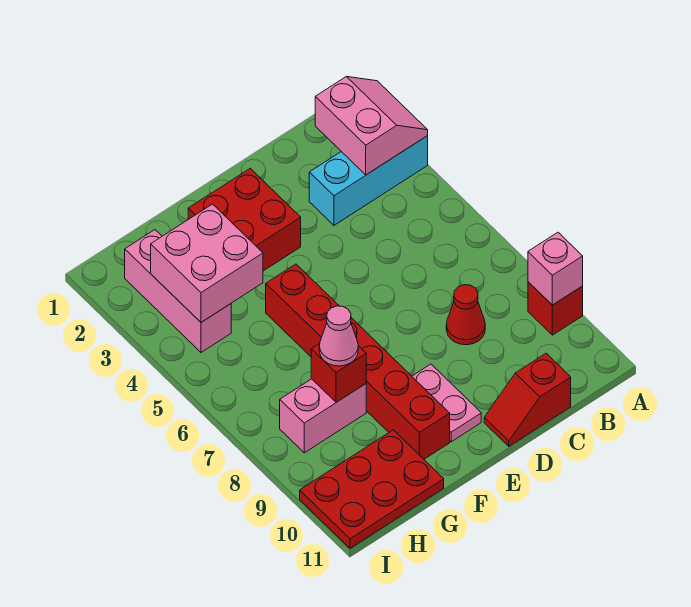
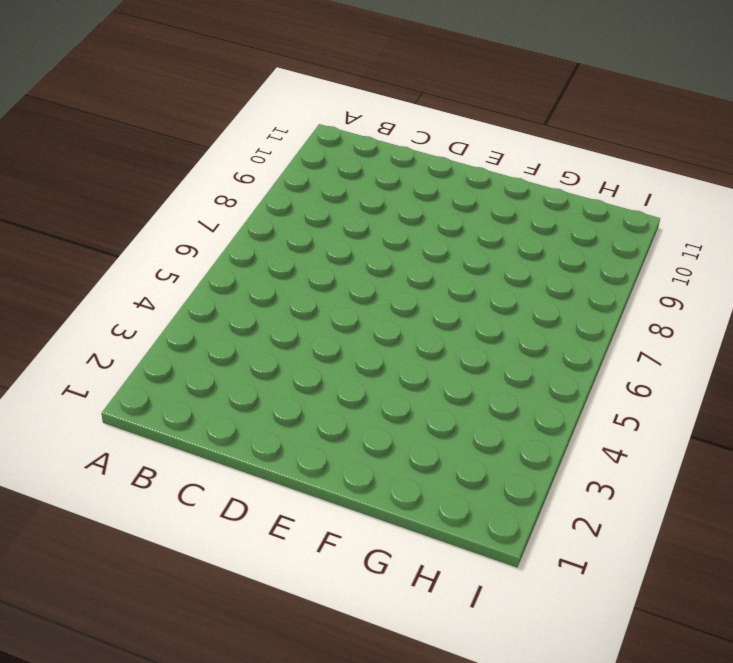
none -> cyan 1x3 brick [309,136,428,225]
none -> red 1x1 brick [528,282,583,335]
none -> red 1x1 cone [446,285,485,345]

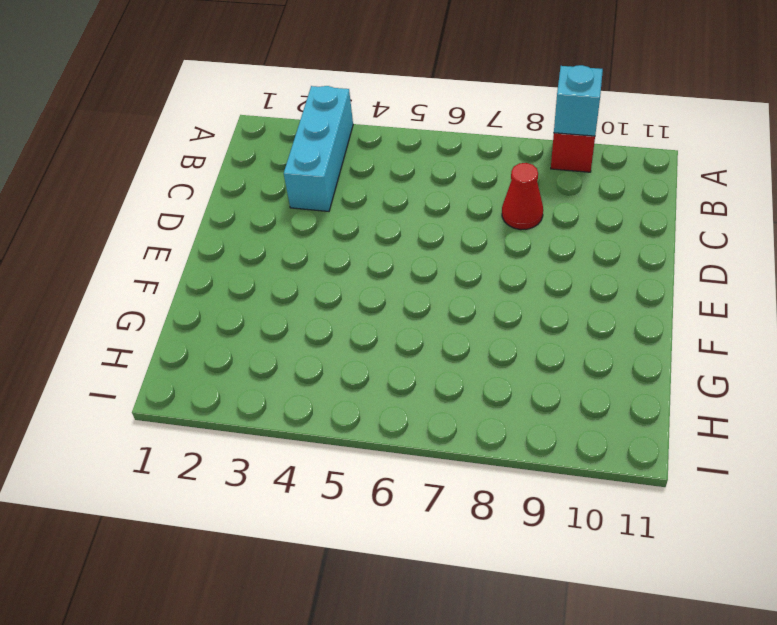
cyan 1x1 brick [554,65,603,136] -> pink 1x1 brick [528,232,583,305]
none -> red 1x2 slope [484,353,571,446]
none -> red 2x2 brick [188,168,301,271]
none -> pink 1x2 plate [412,364,481,442]

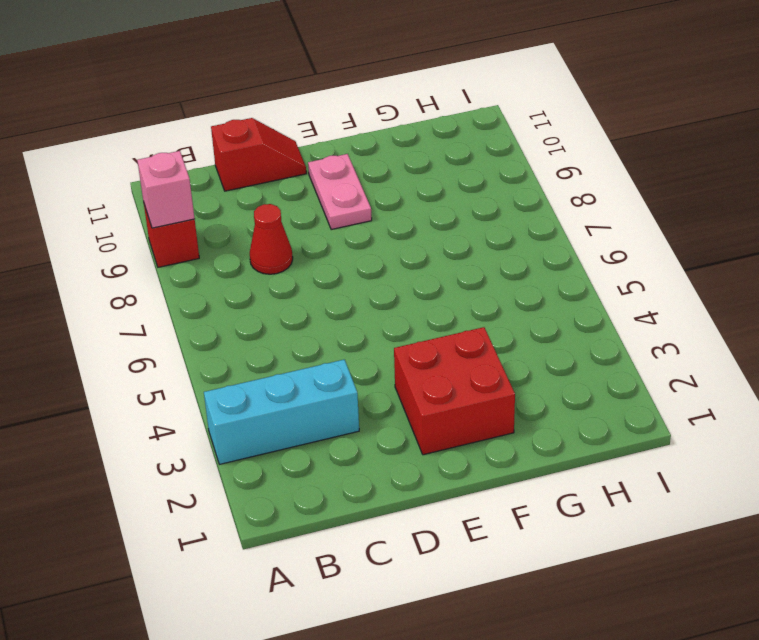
none -> red 1x6 brick [266,264,450,459]
none -> pink 1x2 brick [280,379,366,453]
none -> red 2x3 plate [300,430,444,548]

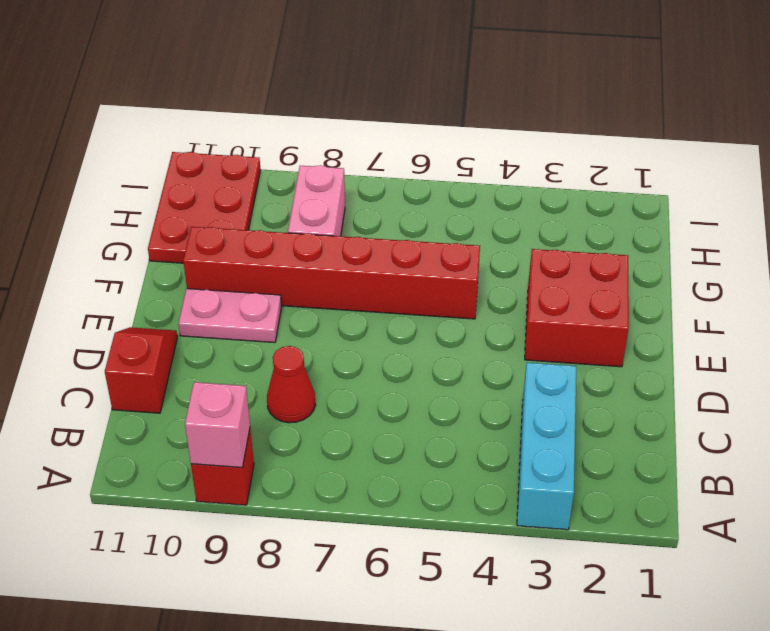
none -> pink 1x3 brick [125,230,231,352]
none -> pink 2x2 slope [315,77,428,175]
none -> pink 2x2 brick [151,204,263,322]

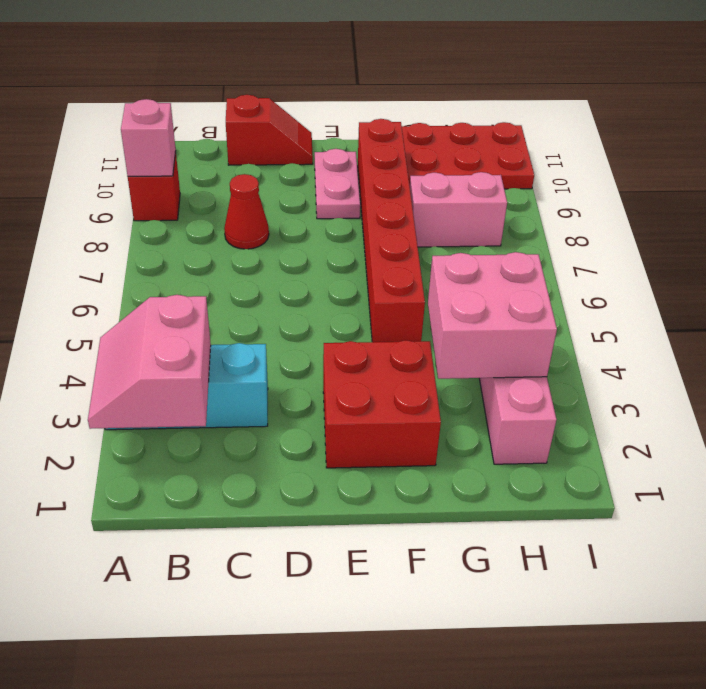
none -> red 1x1 brick [311,344,366,402]
none -> pink 1x1 cone [319,306,358,366]

